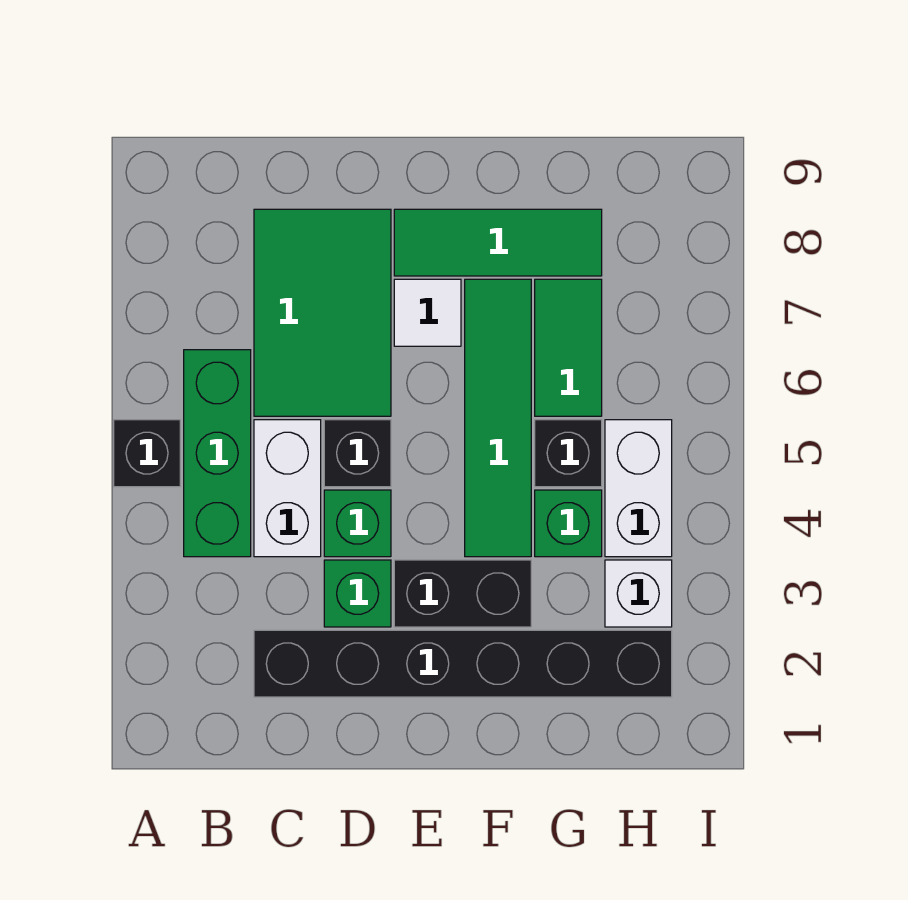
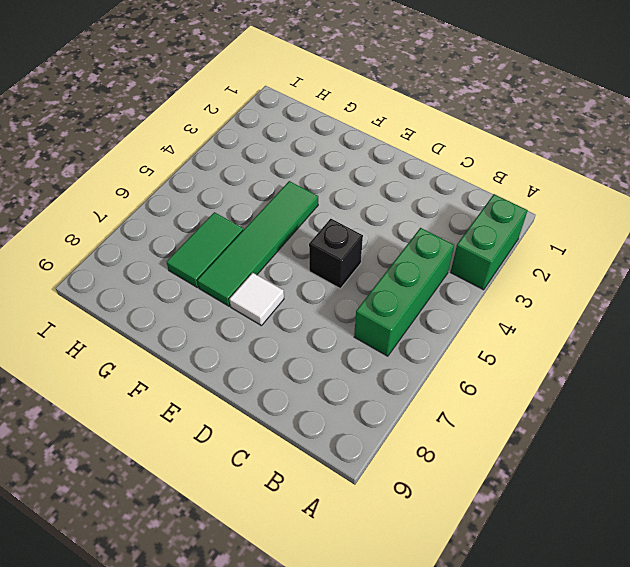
green 1x2 brick [451,194,528,290] -> none
none -> black 1x1 brick [114,420,180,487]
none -> black 1x6 brick [254,630,672,697]
none -> white 1x2 brick [254,420,321,557]

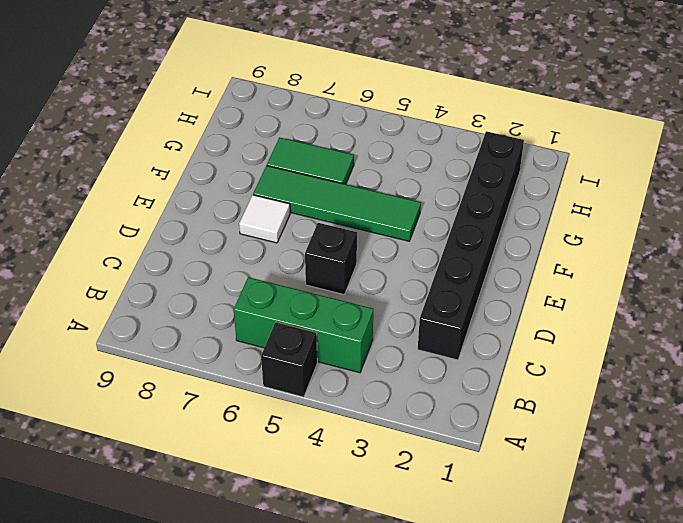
none -> white 1x2 brick [254,420,321,557]
none -> green 2x3 tile [254,209,391,416]
none -> green 1x1 brick [324,560,391,627]

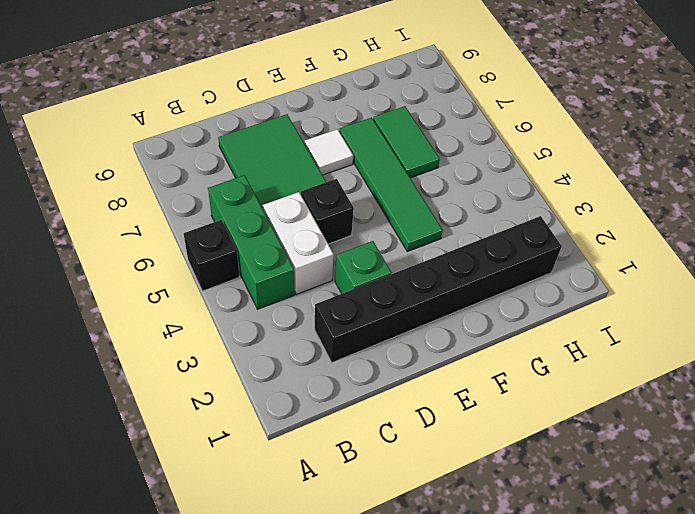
none -> green 1x1 brick [324,490,391,557]
none -> black 1x2 brick [394,560,531,627]
none -> green 1x3 tile [394,209,602,276]

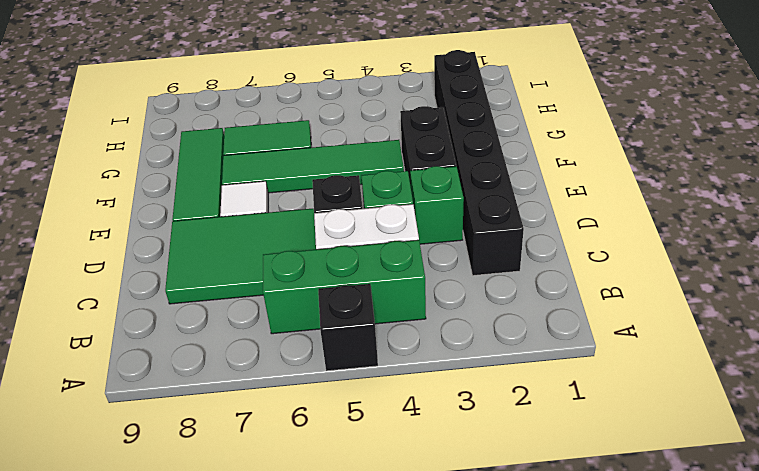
none -> green 1x1 brick [535,490,602,557]
none -> black 1x1 brick [535,420,602,487]
none -> white 1x1 brick [605,560,672,627]

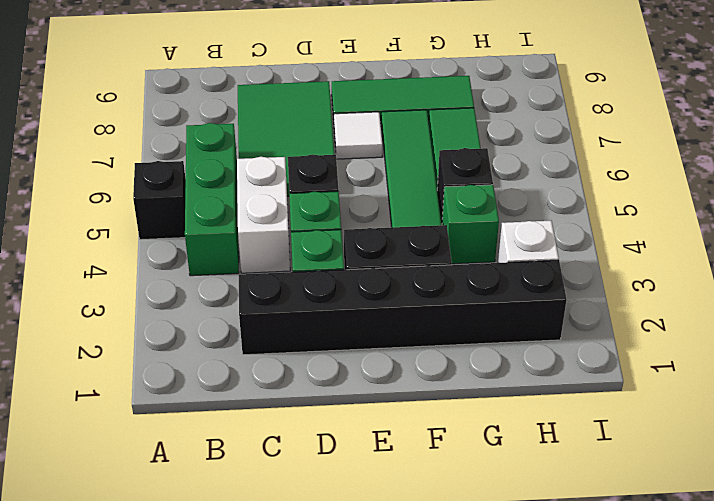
none -> white 1x2 brick [605,420,672,557]

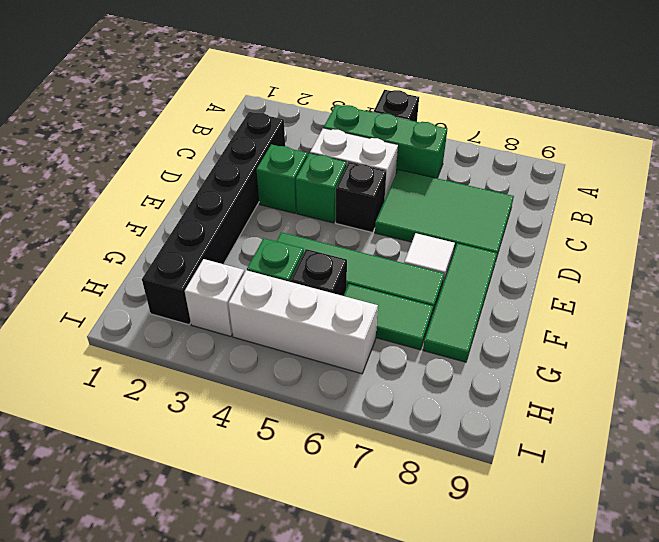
white 1x3 brick [228,270,378,374] -> white 1x2 brick [605,420,672,557]
none -> black 1x2 brick [394,560,531,627]

